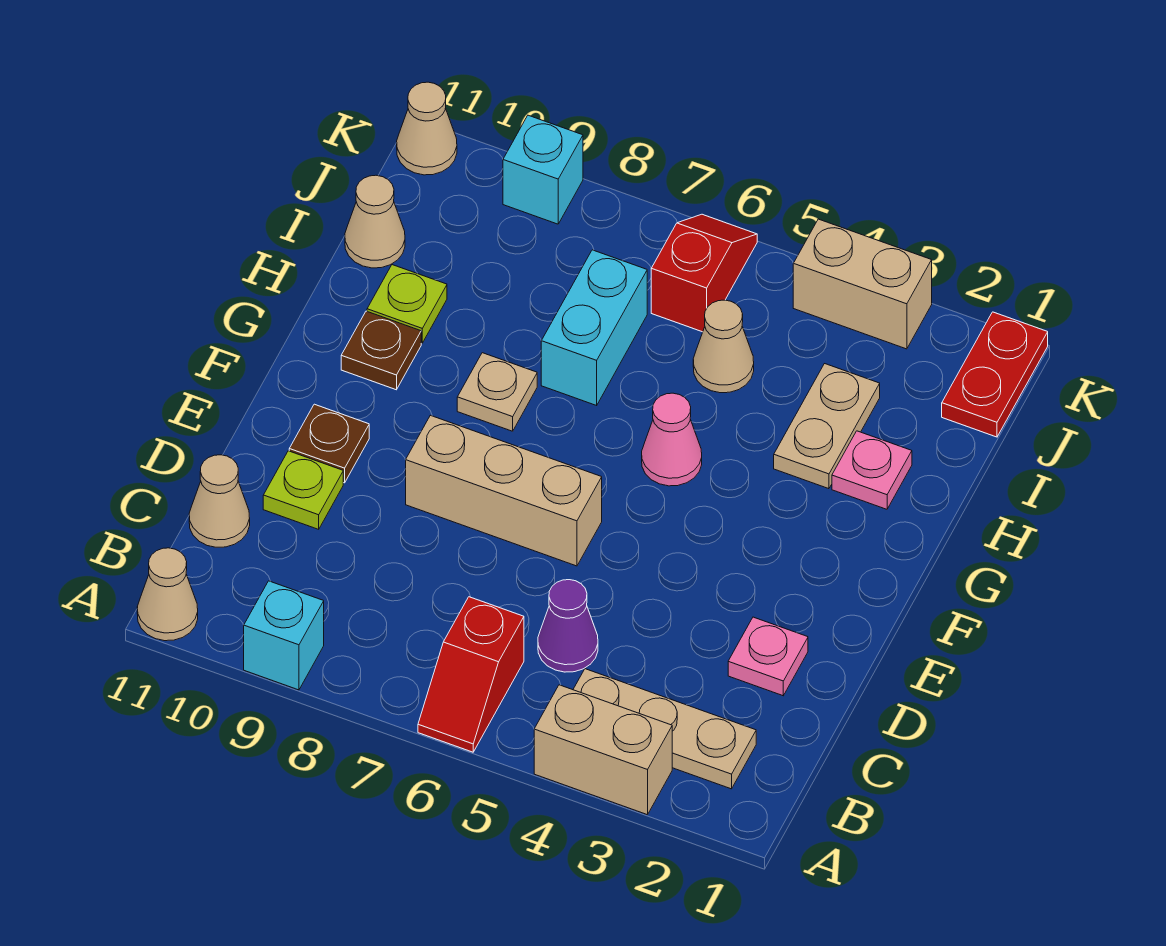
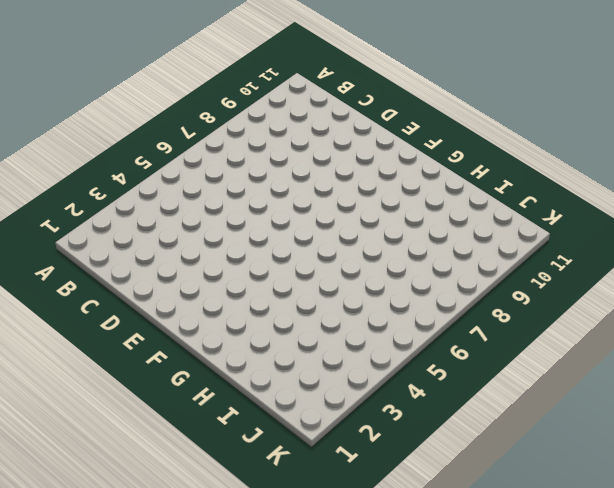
none -> tan 1x2 brick [534,685,672,815]
none -> red 1x2 slope [418,597,524,752]
none -> cyan 1x1 brick [244,581,324,690]

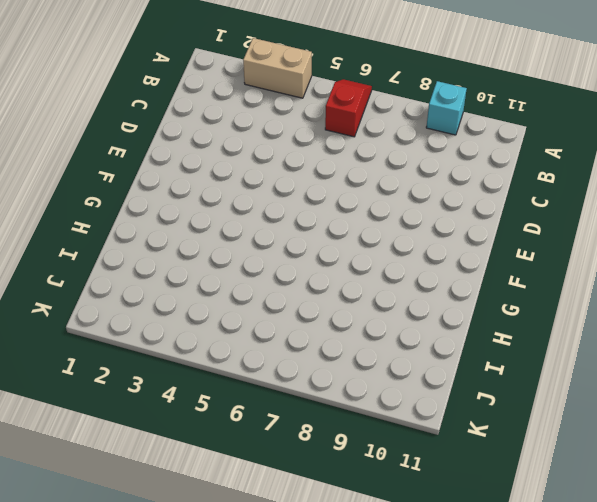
none -> tan 1x1 cone [137,548,198,641]
none -> tan 1x3 plate [573,669,756,789]
none -> purple 1x1 cone [538,580,598,672]

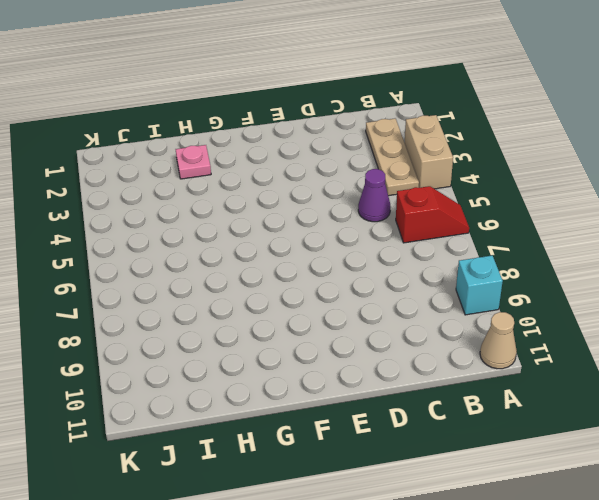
none -> tan 1x1 cone [189,455,250,547]
none -> pink 1x1 plate [728,617,808,696]
none -> lime 1x1 plate [263,451,343,529]

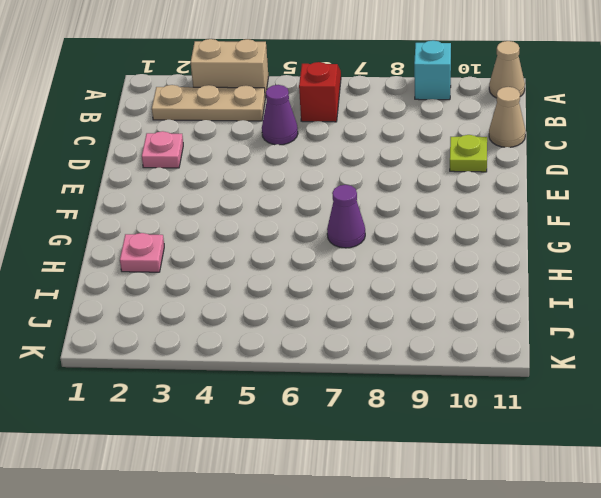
purple 1x1 cone [327,185,365,248] -> none
none -> tan 1x3 brick [406,415,602,566]
none -> brown 1x1 plate [289,404,369,483]
none -> pink 1x1 cone [642,393,702,486]

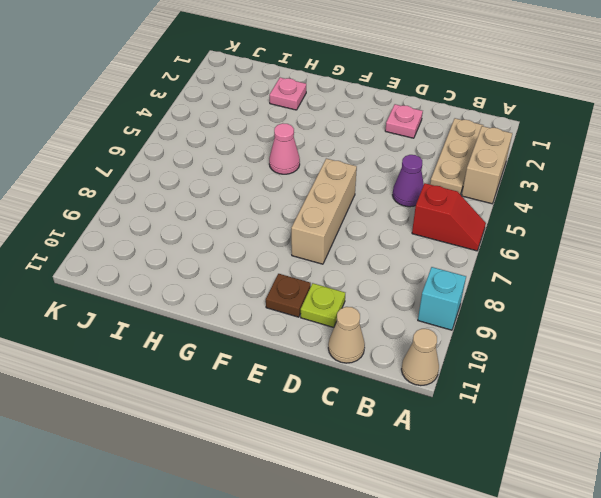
none -> tan 1x1 plate [457,353,537,431]
none -> brown 1x1 plate [341,311,421,390]
none -> tan 1x2 plate [774,364,880,489]

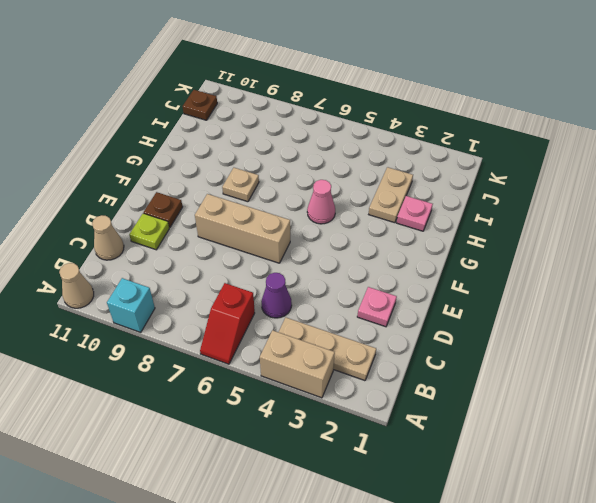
brown 1x1 plate [183,90,217,120] -> brown 1x1 plate moved to [341,311,421,390]
none -> cyan 1x2 brick [541,250,647,405]
none -> lime 1x1 plate [367,265,447,343]
none -> tan 1x1 cone [693,300,754,393]

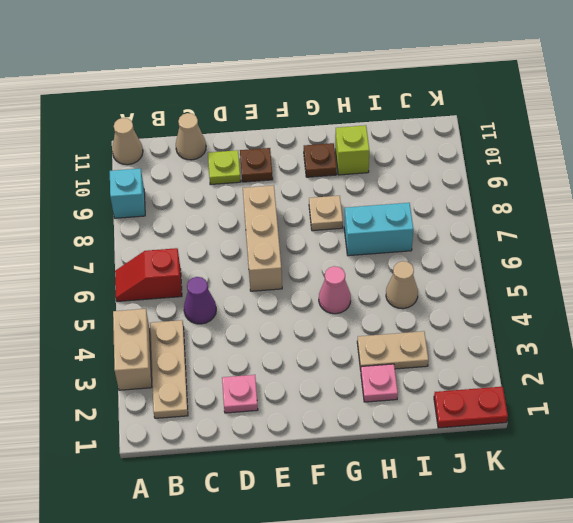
lime 1x1 brick [335,125,369,175] -> lime 1x1 plate [367,265,447,343]
none -> tan 1x1 cone [345,175,405,268]
none -> red 1x2 slope [651,214,757,332]
none -> tan 1x2 brick [793,219,932,349]

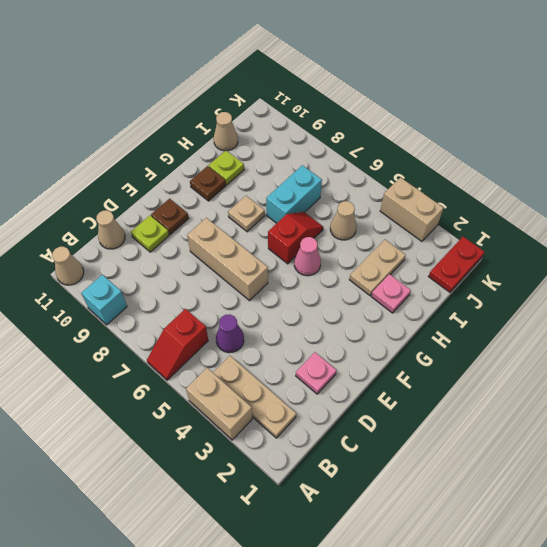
red 1x2 slope [268,212,323,264] -> red 1x2 slope moved to [651,214,757,332]
none -> cyan 1x1 brick [503,115,583,224]
none -> tan 1x1 cone [397,82,457,175]

